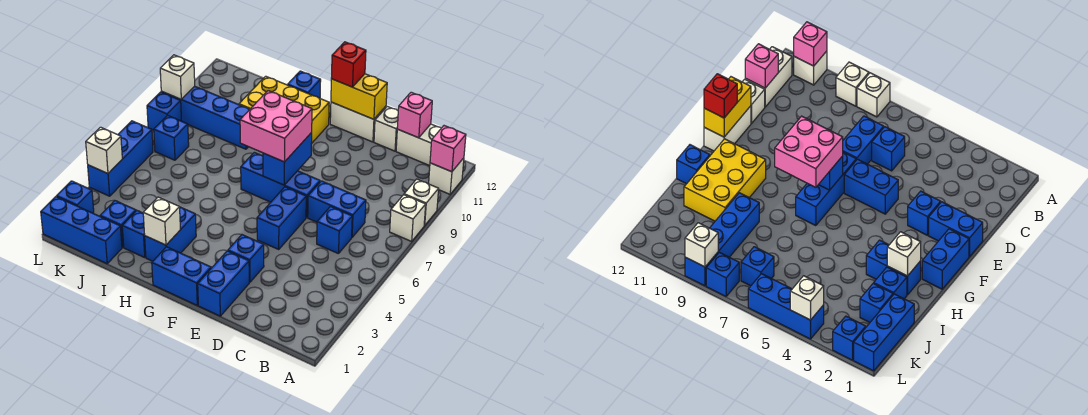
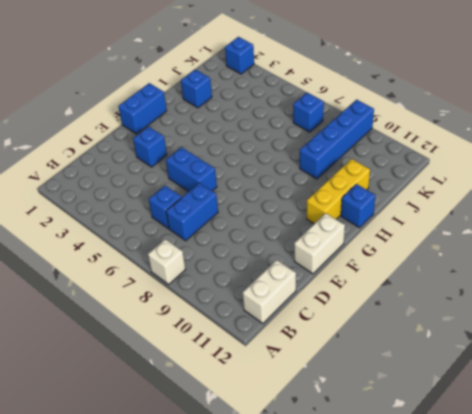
yellow 1x3 brick [307,159,370,224] -> yellow 2x3 brick [239,76,329,144]
none -> white 1x1 brick [404,179,439,225]
none -> white 1x1 brick [429,158,464,194]
none -> white 1x1 brick [374,106,398,151]
none -> blue 1x2 brick [198,251,249,316]

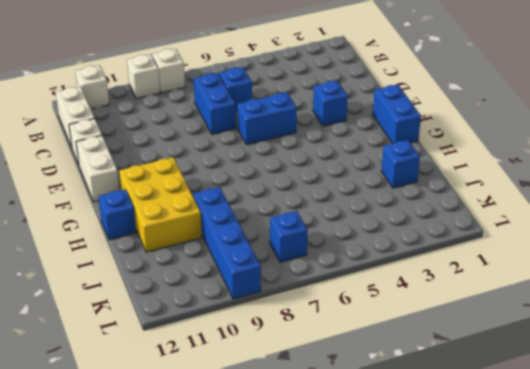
none -> blue 1x2 brick [198,251,249,316]
none -> blue 1x3 brick [241,152,320,218]
none -> blue 1x2 brick [145,207,196,261]
none -> blue 1x3 brick [41,197,122,264]

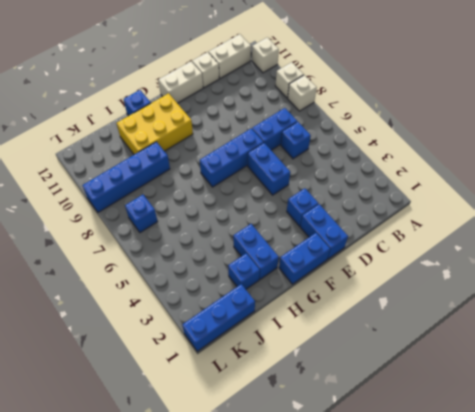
none -> blue 1x1 brick [100,201,136,247]
none -> blue 1x1 brick [57,181,94,213]
none -> blue 1x3 brick [88,121,153,196]
none -> blue 1x1 brick [147,92,181,130]

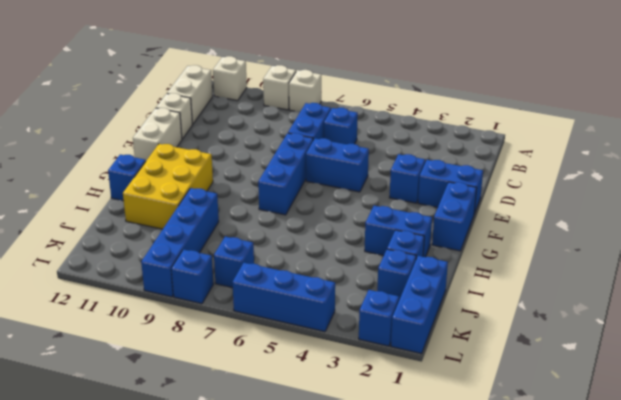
none -> pink 1x1 brick [430,126,466,172]
none -> pink 1x1 brick [397,92,432,138]
none -> yellow 1x2 brick [331,74,387,119]
none -> blue 1x2 brick [263,133,312,185]

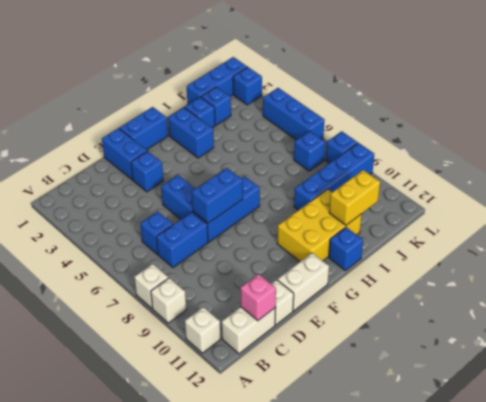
blue 1x2 brick [192,168,243,223] -> blue 1x2 brick turned to [263,133,312,185]
yellow 1x2 brick [329,170,380,225] -> yellow 1x2 brick moved to [331,74,387,119]
none -> pink 1x1 brick [430,126,466,172]
none -> white 1x1 brick [143,197,180,245]
none -> white 1x1 brick [86,127,122,174]
none -> white 1x1 brick [160,55,195,99]

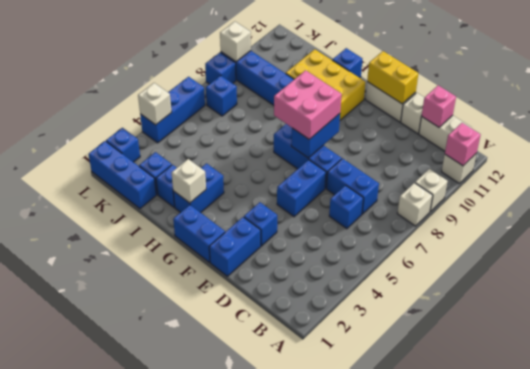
none -> red 1x1 brick [331,42,366,87]

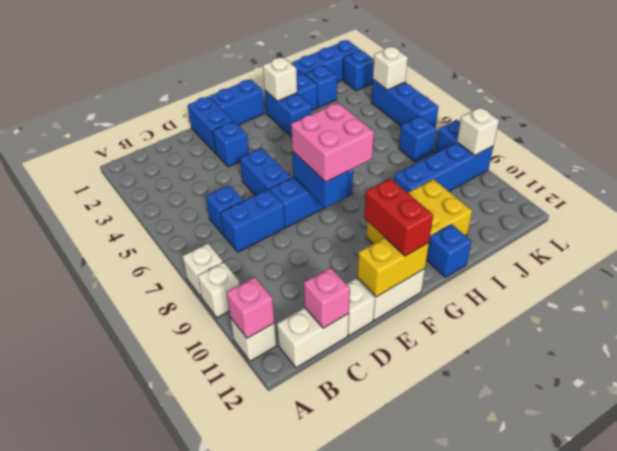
red 1x2 brick [364,178,433,256] -> red 1x1 brick [331,42,366,87]

